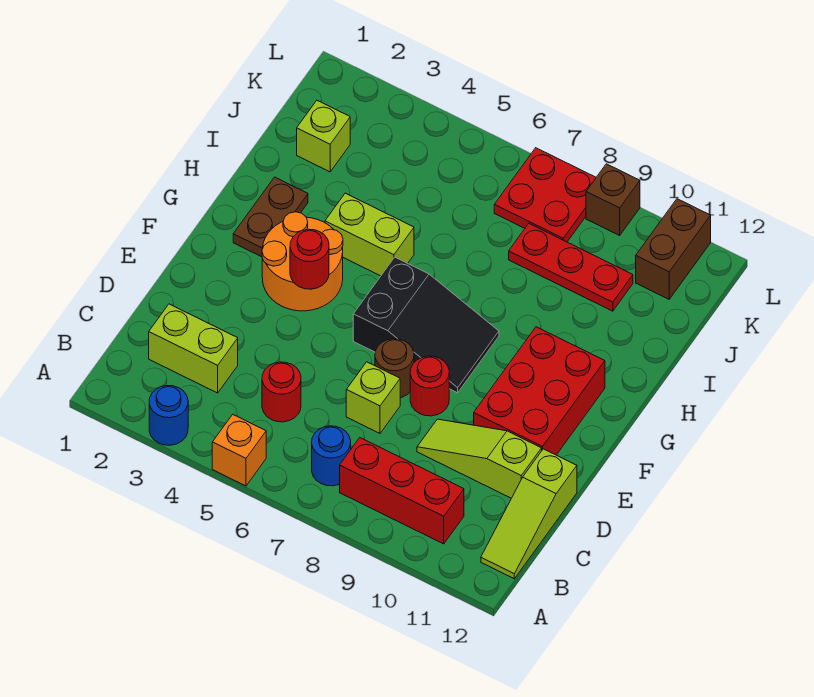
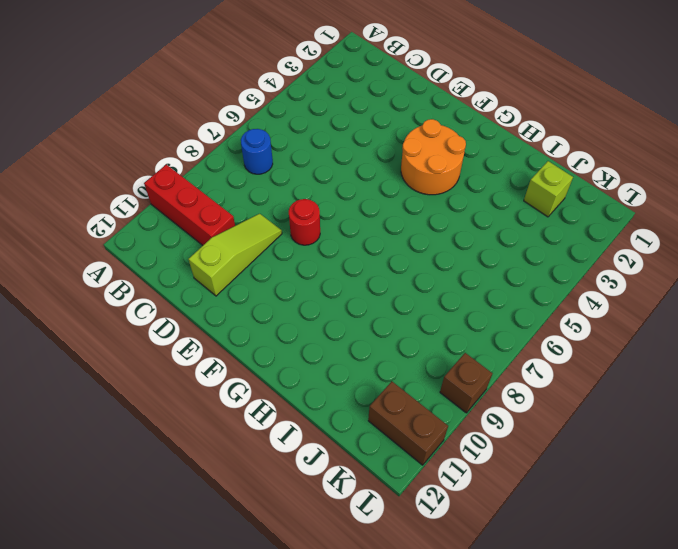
red 1x3 brick [144,165,235,245] -> red 1x3 brick turned to [340,438,464,544]
none -> blue 1x1 round brick [149,386,188,445]
none -> orange 1x1 brick [212,414,266,486]
none -> lime 1x3 slope [481,449,577,579]

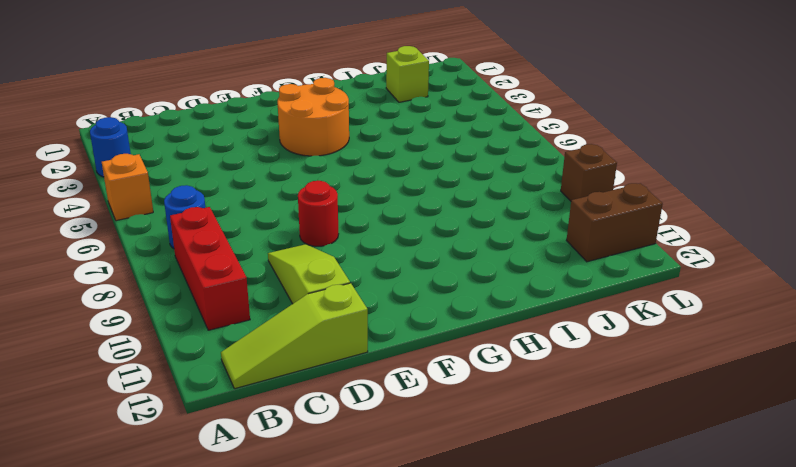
none -> lime 1x2 brick [149,304,238,393]
none -> red 1x1 round brick [262,362,301,422]
none -> lime 1x1 brick [346,362,400,433]

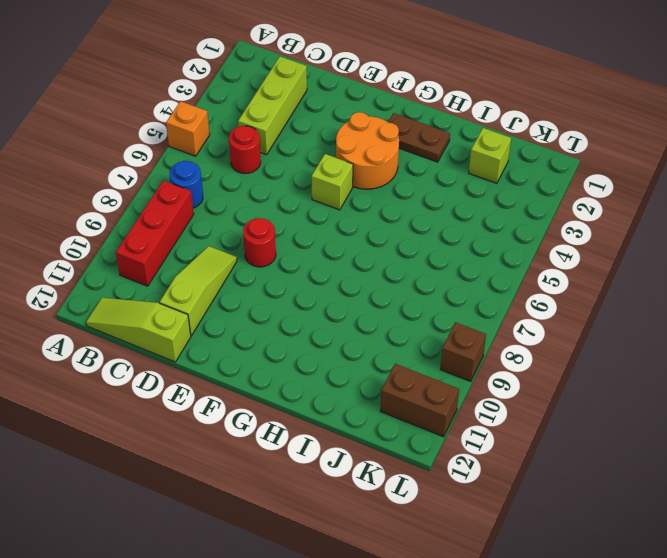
lime 1x3 brick [238,56,307,155] -> lime 1x2 brick [149,304,238,393]
lime 1x1 brick [311,154,353,210] -> lime 1x1 brick moved to [346,362,400,433]
none -> blue 1x1 round brick [149,386,188,445]
none -> brown 1x1 round brick [375,339,414,398]
none -> red 2x3 brick [474,327,605,455]

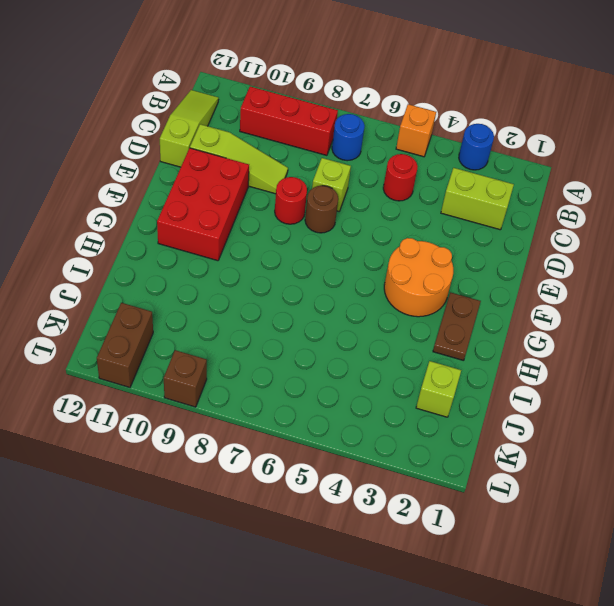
none -> black 2x3 slope [353,257,499,393]
none -> lime 1x2 brick [325,193,414,276]
none -> red 1x3 plate [509,224,633,311]

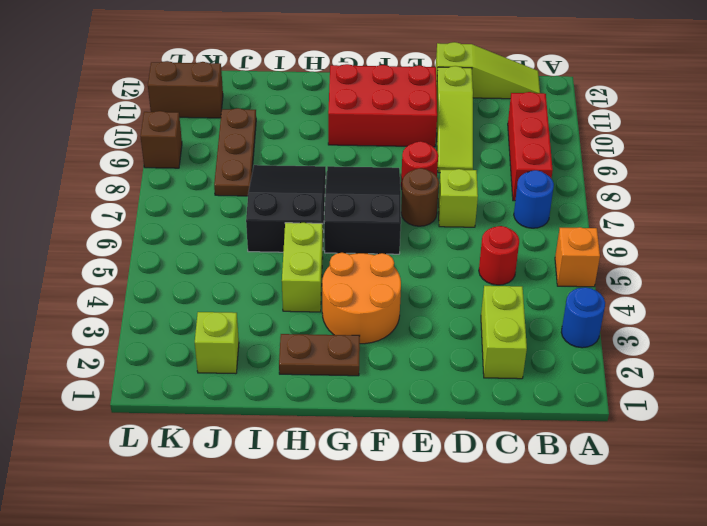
black 2x3 slope [246,165,326,252] -> none
brown 1x3 plate [214,108,256,196] -> red 1x3 plate [509,224,633,311]
none -> red 2x2 plate [494,148,596,242]
none -> red 1x1 round brick [290,229,329,289]

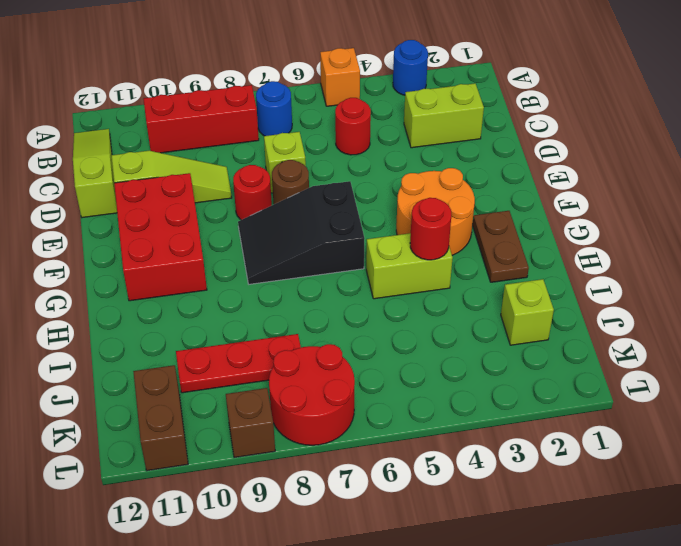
red 1x1 round brick [410,198,451,260] -> red 1x1 round brick moved to [290,229,329,289]
red 2x2 round brick [269,344,355,445] -> red 2x2 plate [494,148,596,242]

